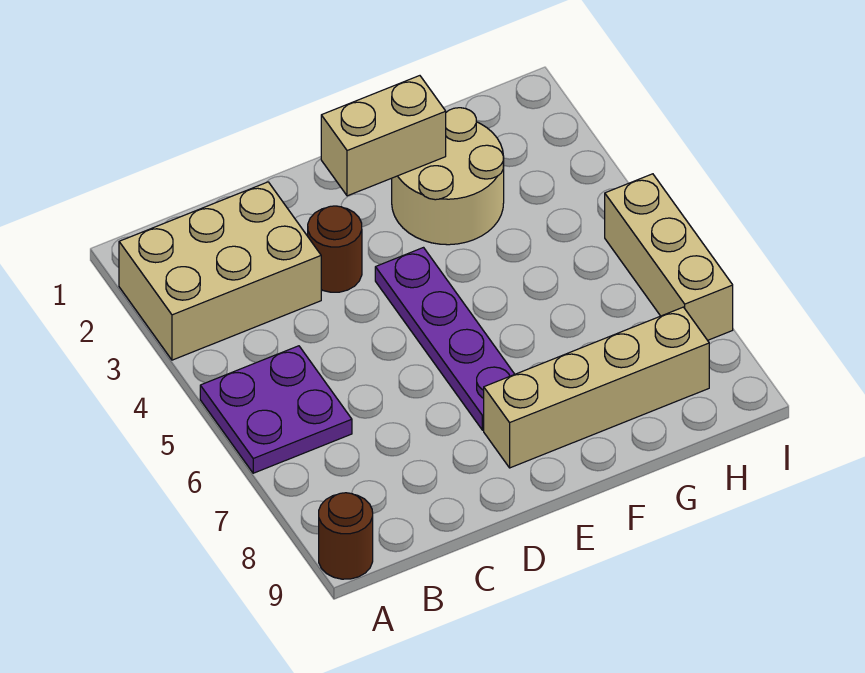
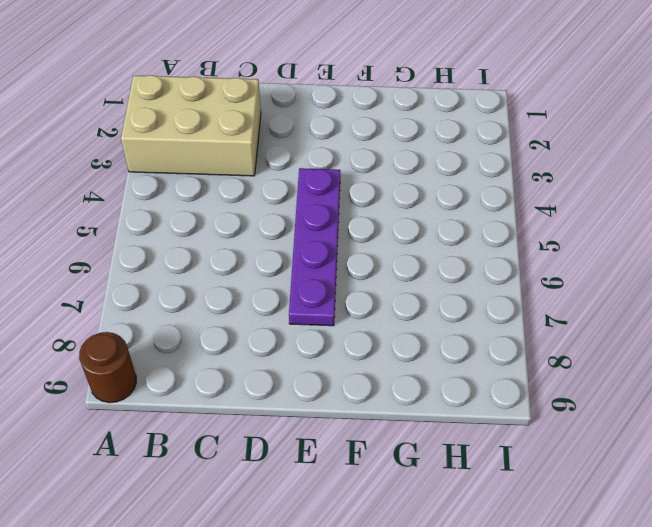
none -> purple 2x2 plate [200,346,352,473]
none -> brown 1x1 round brick [308,206,362,292]

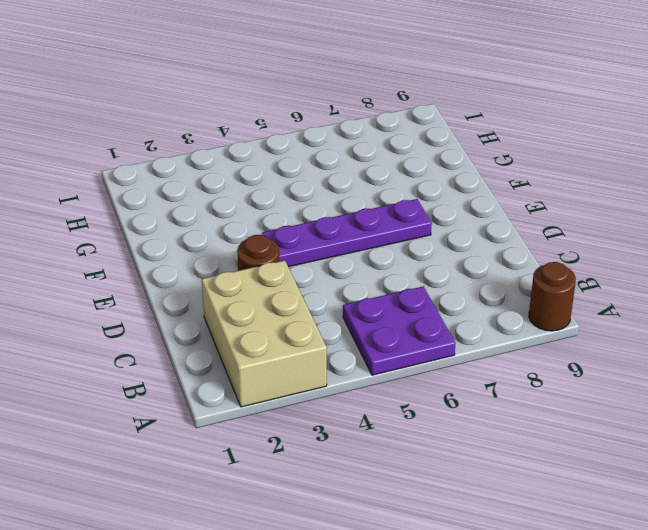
none -> tan 1x4 brick [484,307,709,468]
none -> tan 2x2 round brick [392,108,504,245]

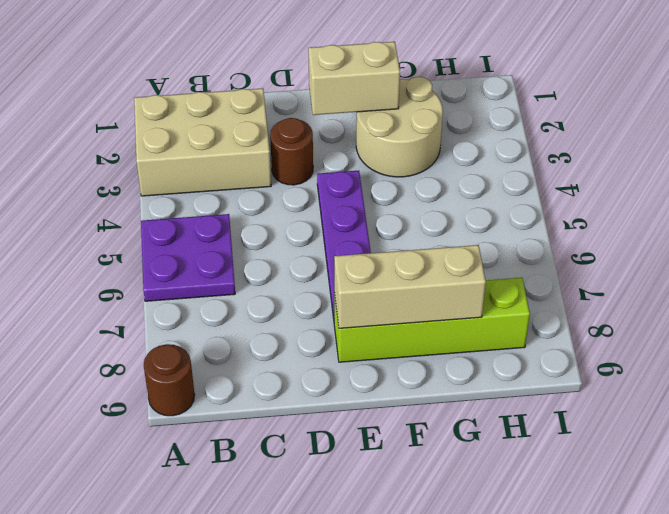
lime 1x4 brick [334,278,530,362] -> tan 1x4 brick [484,307,709,468]
tan 1x3 brick [334,245,486,328] -> tan 1x3 brick turned to [605,174,733,340]

